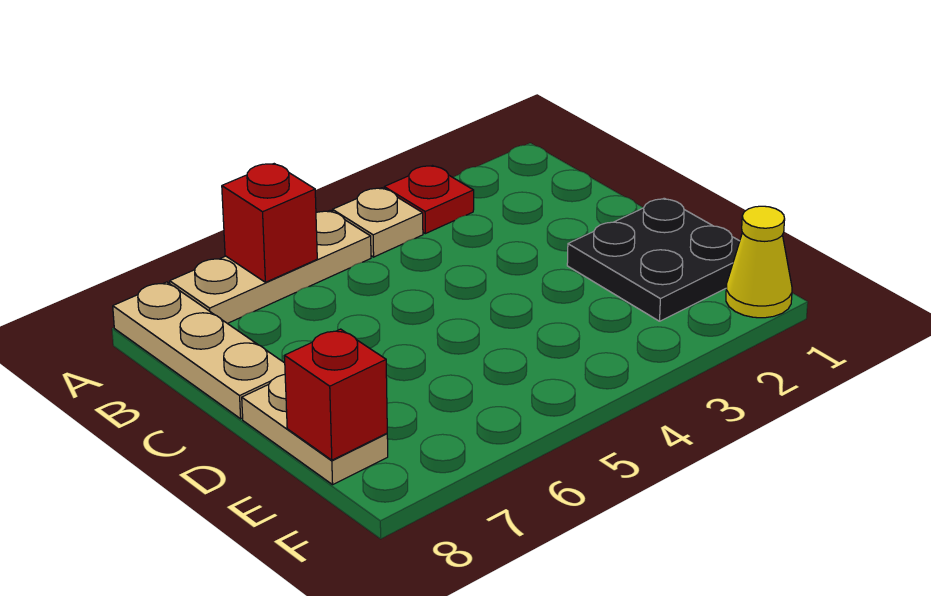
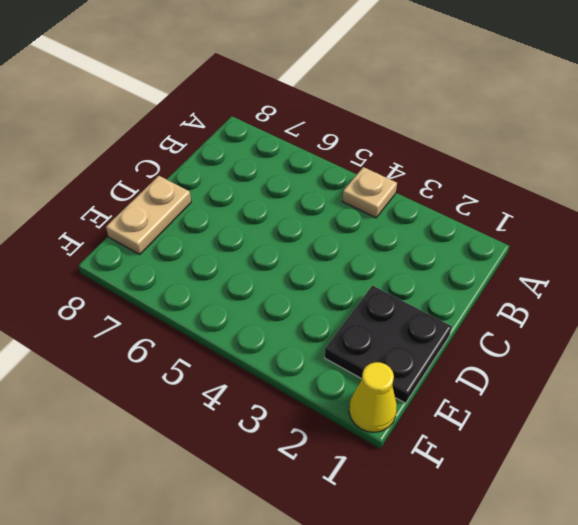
none -> red 1x1 plate [384,166,474,234]
none -> tan 1x3 plate [170,211,371,323]

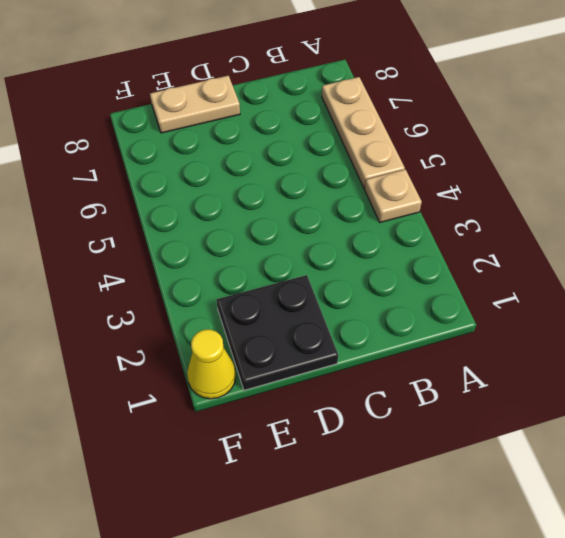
none -> red 1x1 plate [384,166,474,234]
none -> tan 1x3 plate [113,282,285,419]

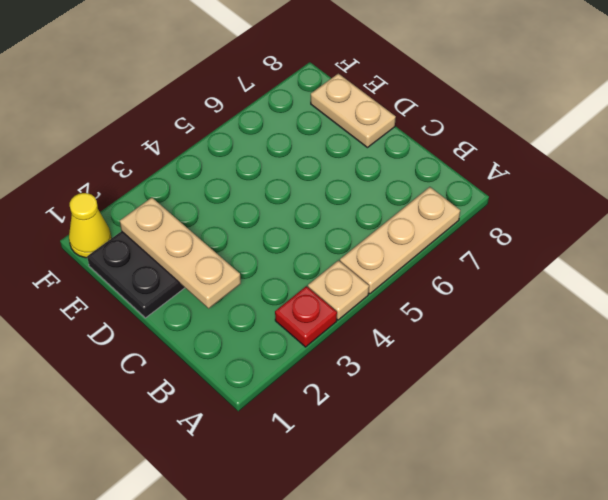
tan 1x3 plate [120,197,241,308] -> tan 1x3 plate moved to [113,282,285,419]
none -> red 1x1 brick [222,164,317,282]
none -> red 1x1 brick [285,329,387,460]

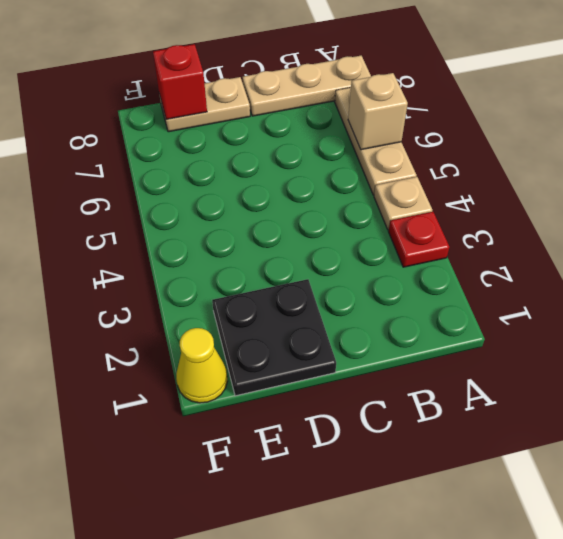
tan 1x1 brick [348,73,408,150] -> red 1x1 brick [222,164,317,282]

